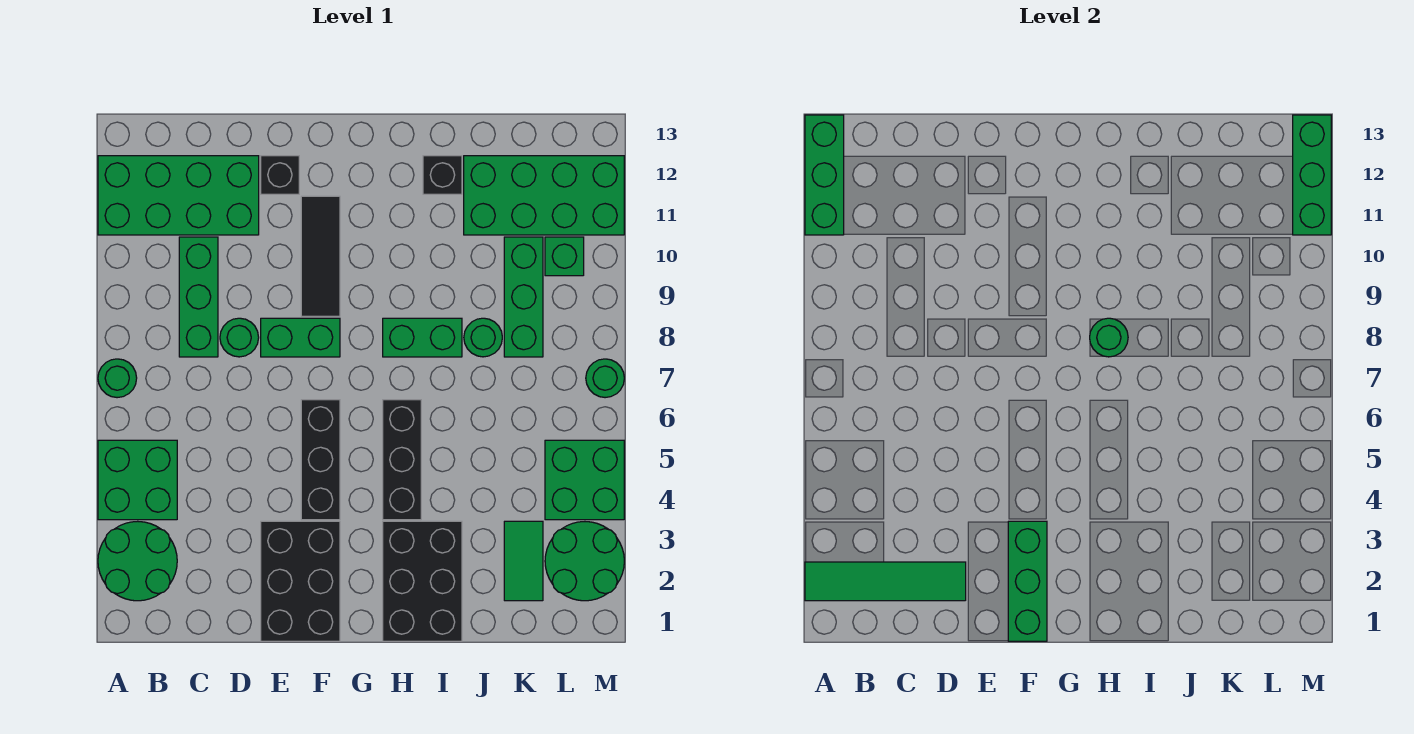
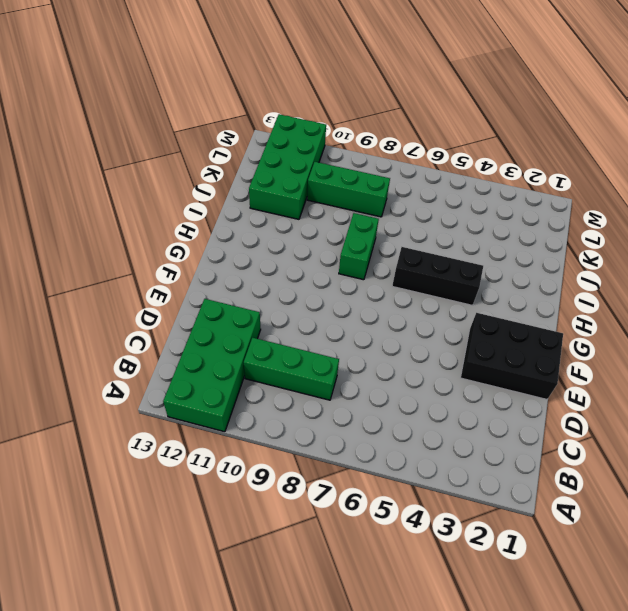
none -> green 2x2 round brick [98,521,177,601]
none -> green 2x2 brick [98,440,177,520]
none -> green 1x1 round brick [98,359,137,398]

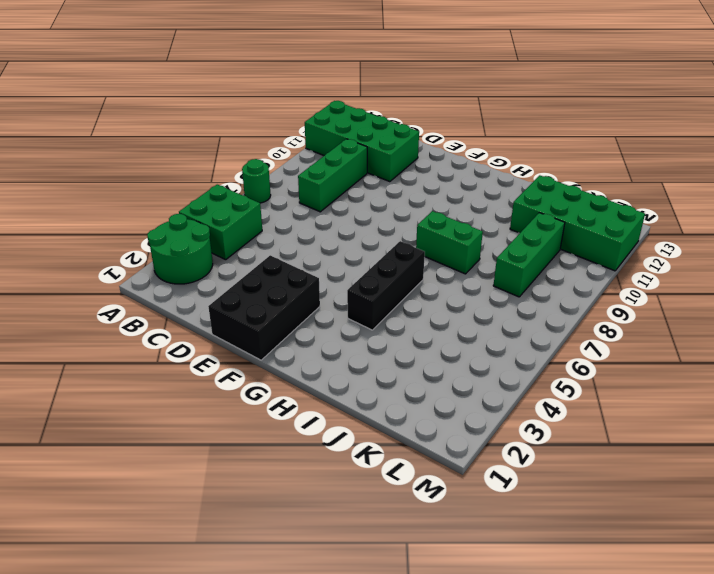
none -> green 1x1 round brick [220,318,259,357]
none -> green 1x2 brick [261,318,340,357]
none -> black 1x1 brick [261,156,299,194]

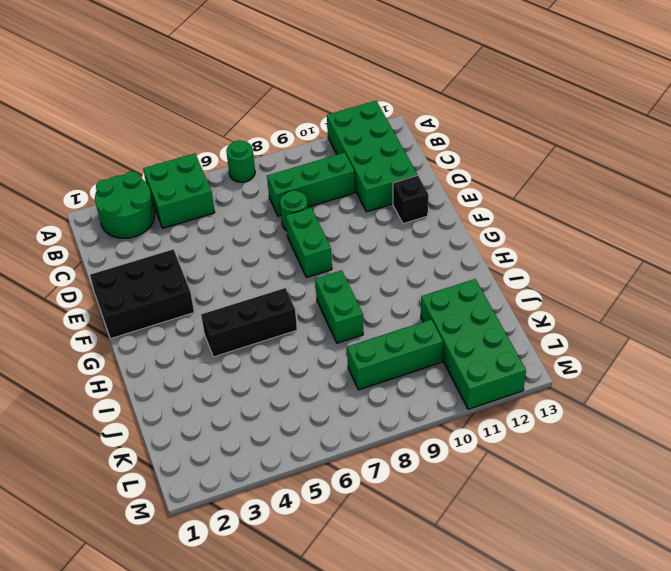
none -> black 1x3 brick [301,400,340,520]
none -> black 1x3 tile [301,196,340,316]
none -> black 2x3 brick [383,521,462,641]

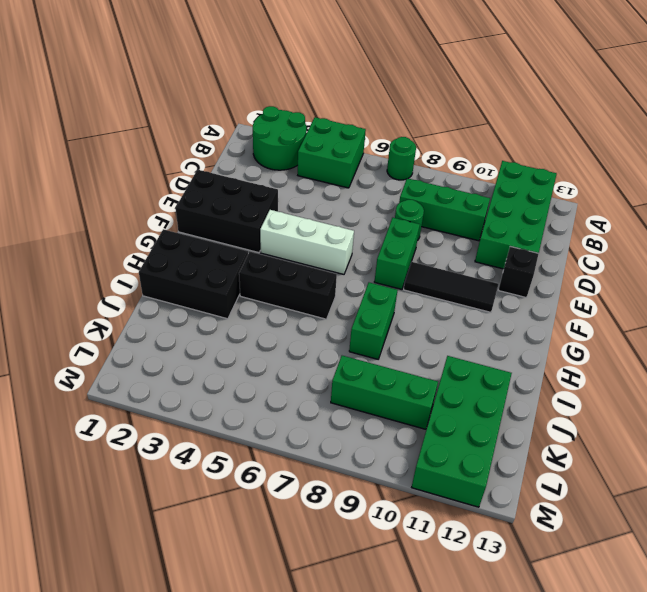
white 1x3 brick [260,210,354,274] -> black 1x3 brick [301,400,340,520]
none -> black 1x1 brick [423,156,462,194]
none -> green 1x1 round brick [464,318,502,357]
none -> green 1x2 tile [504,521,543,601]

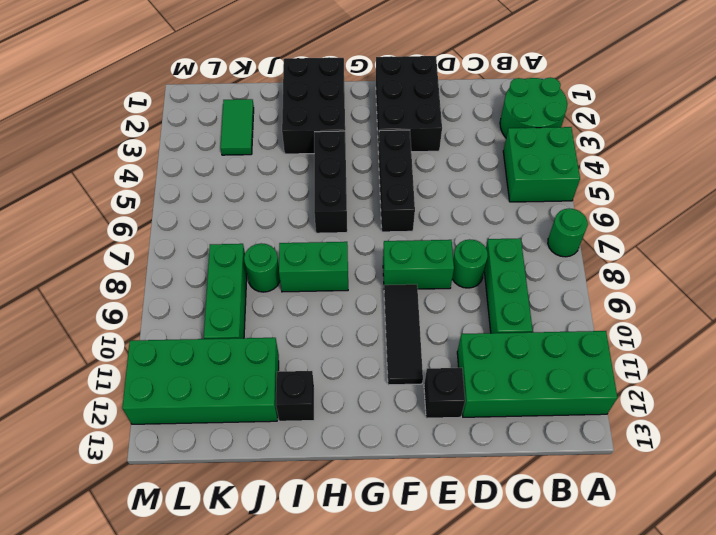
none -> green 2x2 round brick [545,522,624,601]
none -> green 2x2 brick [545,440,624,520]
none -> green 1x1 brick [545,237,584,276]

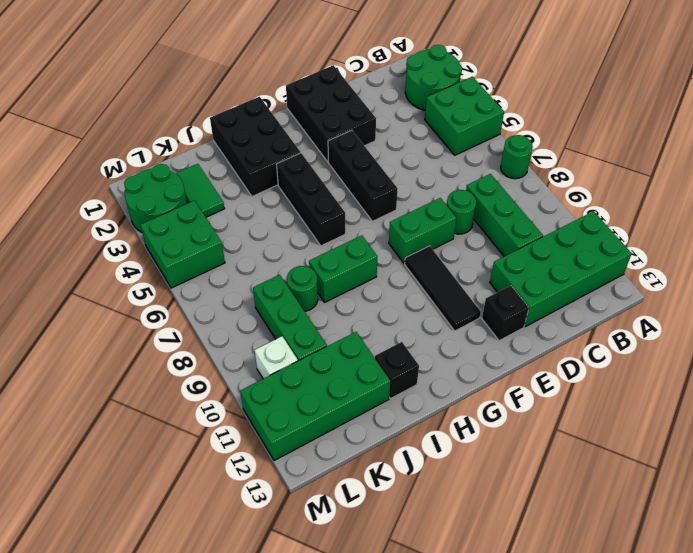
white 1x1 brick [255,336,298,379] -> green 1x1 brick [545,237,584,276]
none -> green 1x1 round brick [586,359,624,398]
none -> green 1x4 tile [805,562,966,601]
none -> green 1x3 brick [805,115,844,235]

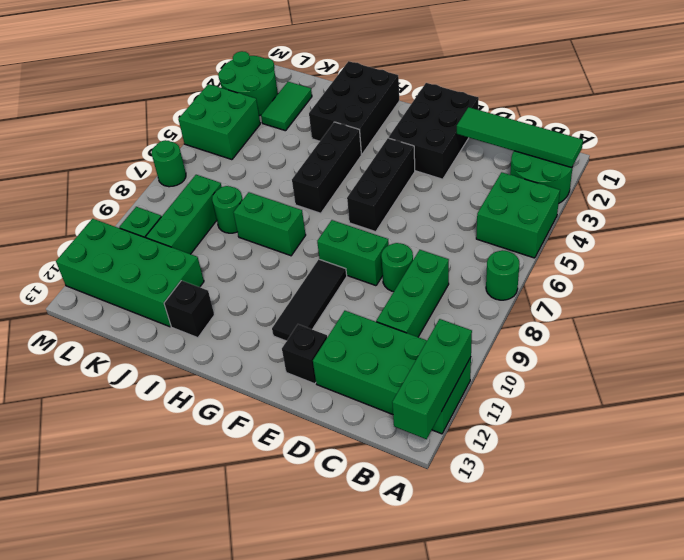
none -> green 1x3 brick [1008,521,1047,641]
none -> green 1x1 round brick [1090,318,1128,357]
none -> green 1x3 brick [1293,115,1331,235]

